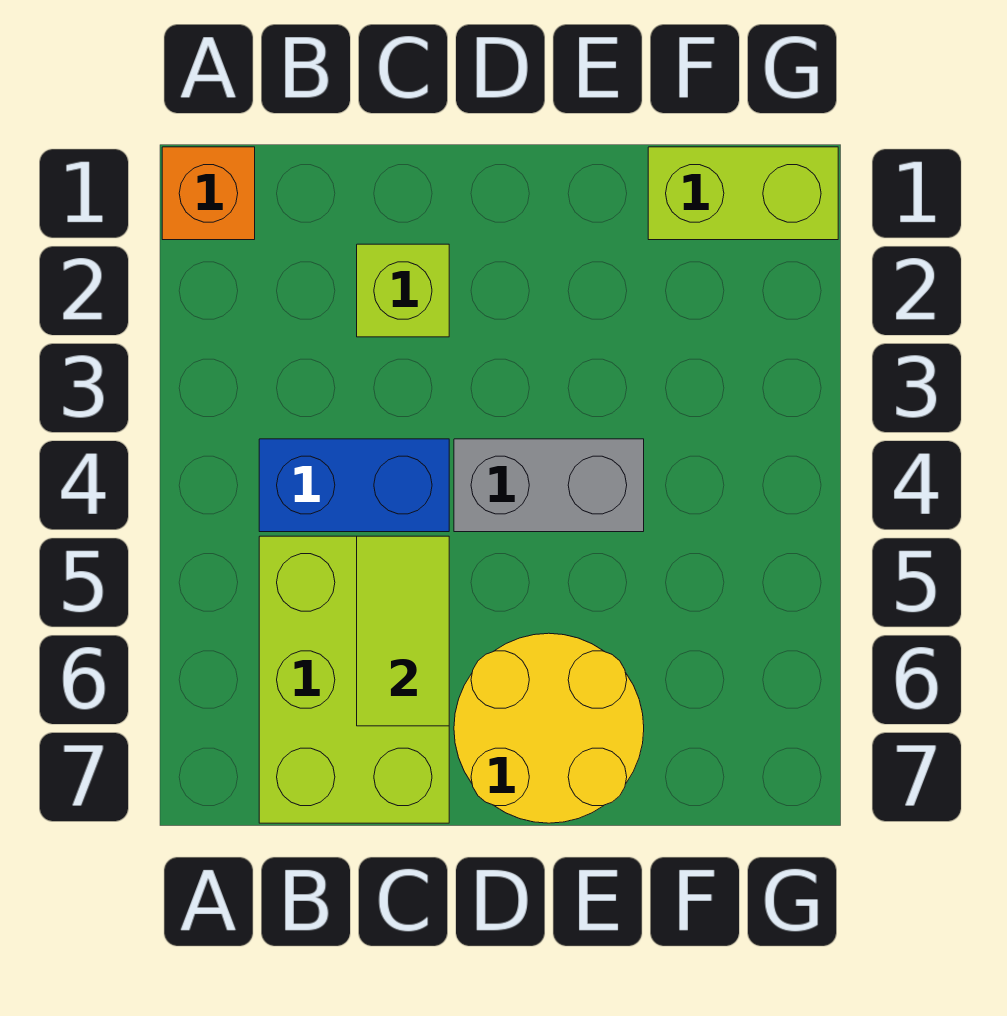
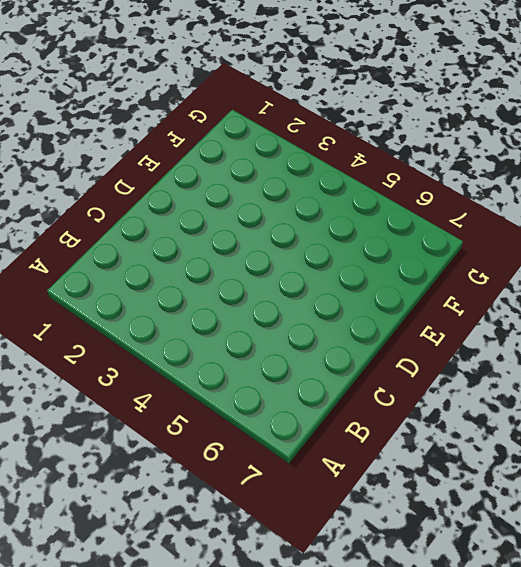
none -> orange 1x1 brick [162,147,255,240]
none -> blue 1x2 brick [259,439,449,532]

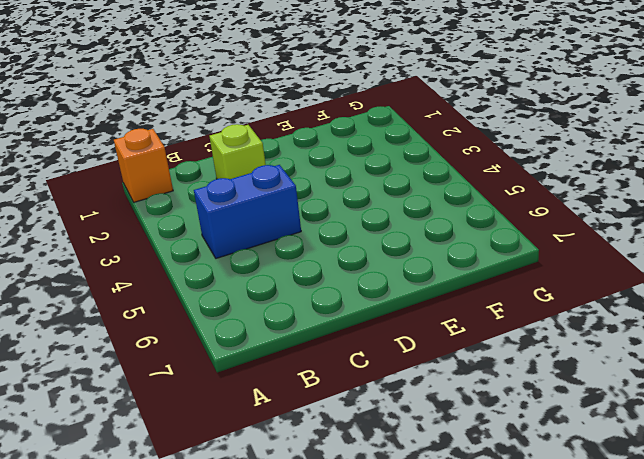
none -> lime 2x3 brick [259,536,449,823]
none -> grey 1x2 brick [454,439,644,532]

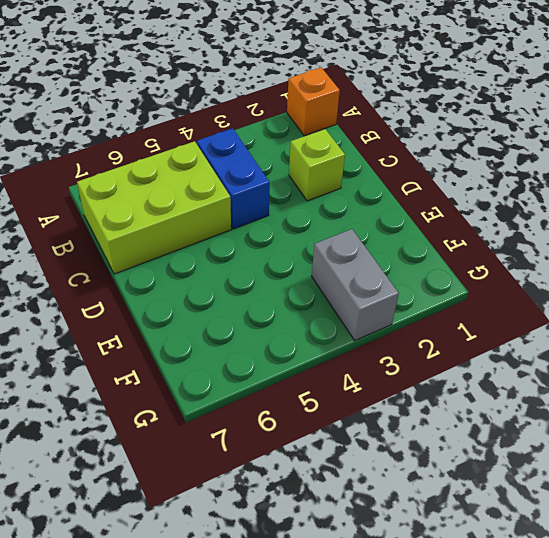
grey 1x2 brick [312,229,399,340] -> grey 1x2 brick moved to [454,439,644,532]
none -> yellow 2x2 round brick [454,633,644,823]
none -> lime 1x2 brick [648,147,838,240]

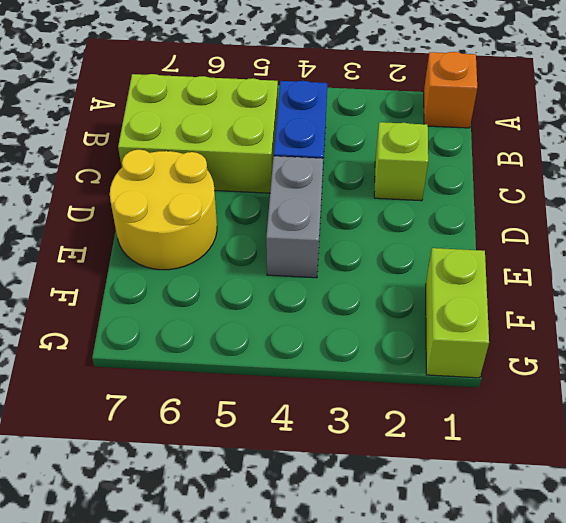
none -> lime 1x2 tile [357,536,449,726]

